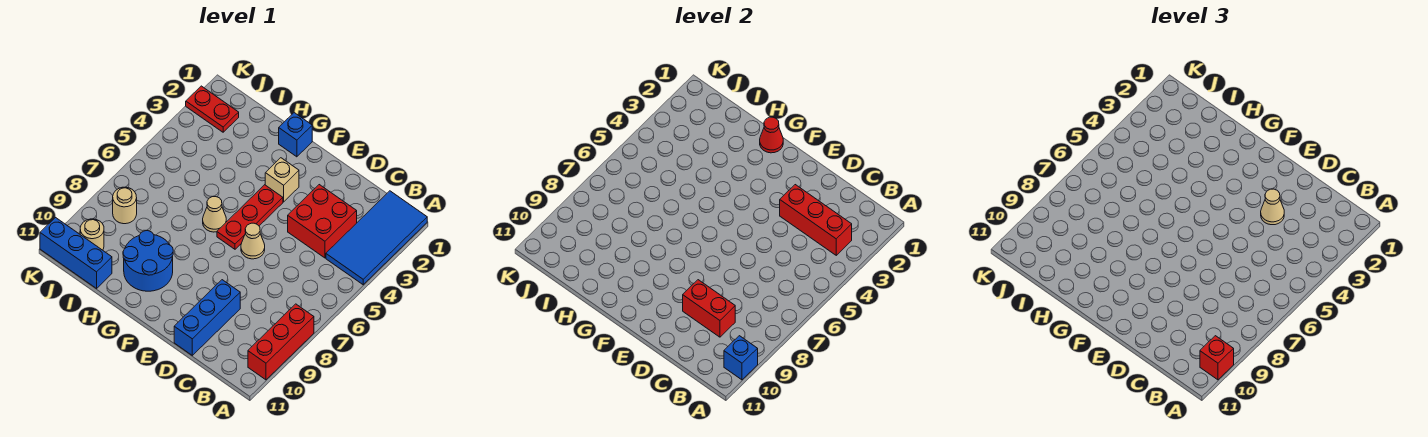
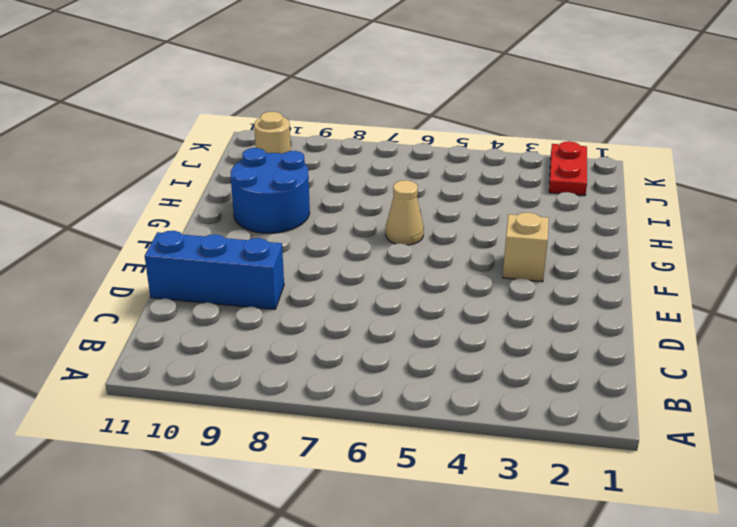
none -> blue 2x4 tile [326,191,427,285]
none -> red 1x3 brick [248,304,314,380]
none -> red 2x2 brick [288,185,357,258]

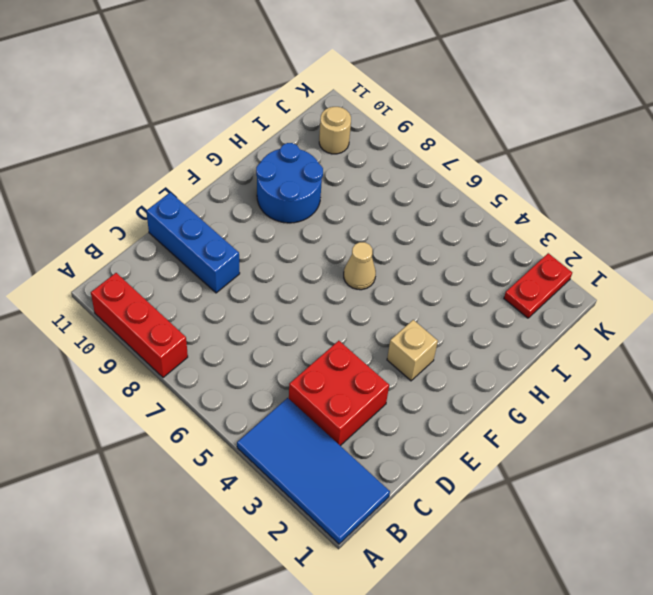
none -> tan 1x1 cone [241,223,265,259]
none -> red 1x3 plate [217,185,283,249]
none -> blue 1x1 brick [279,113,312,157]

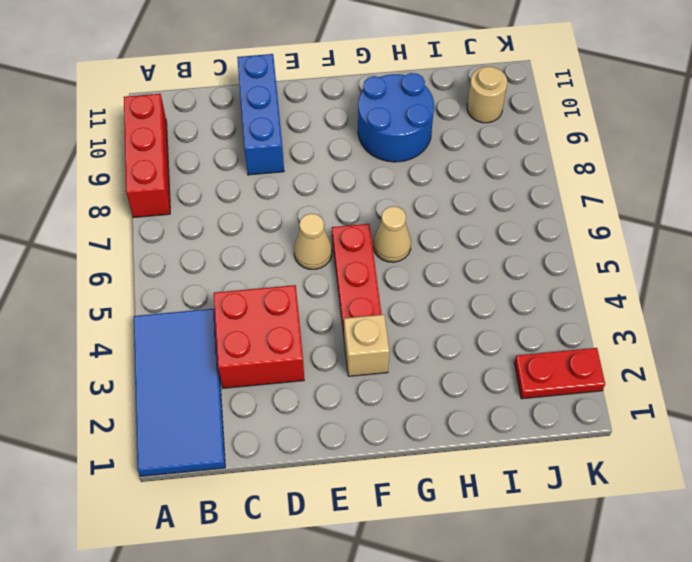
none -> blue 1x1 brick [279,113,312,157]
none -> blue 1x3 brick [40,218,112,288]
none -> tan 1x1 round brick [113,187,137,224]

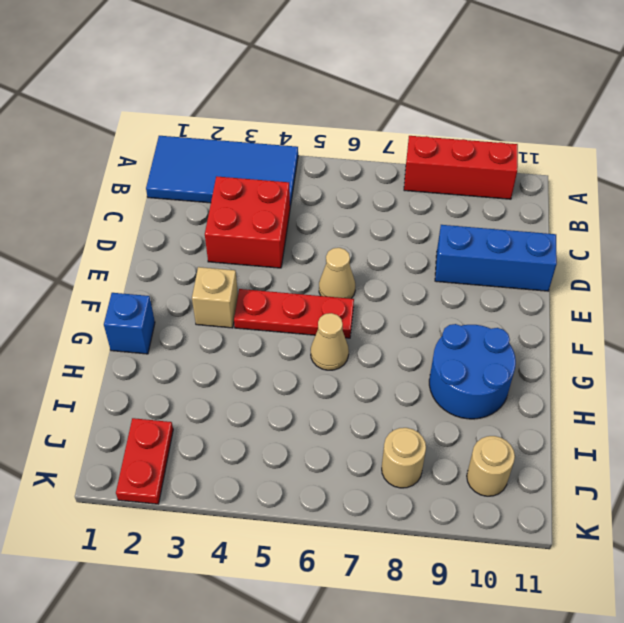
none -> blue 1x3 brick [40,218,112,288]
none -> blue 1x1 brick [724,336,758,380]
none -> red 1x3 brick [780,185,852,255]

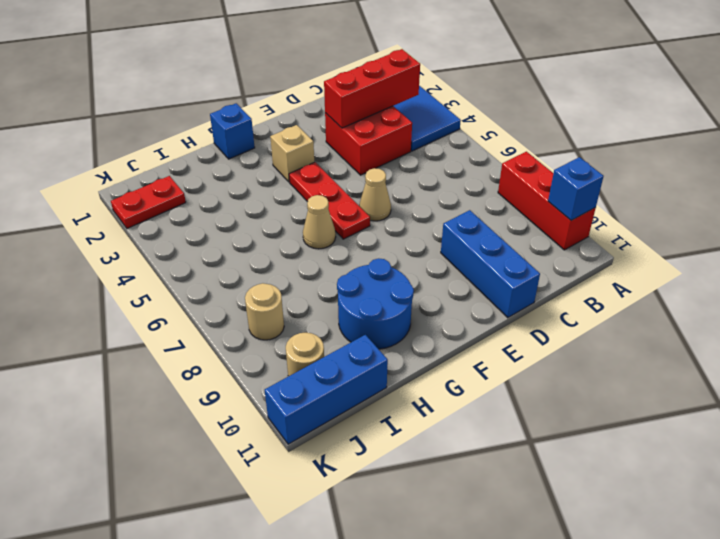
none -> red 1x2 brick [683,280,735,337]
none -> red 1x1 cone [760,117,783,153]
none -> red 1x1 brick [1200,336,1234,380]

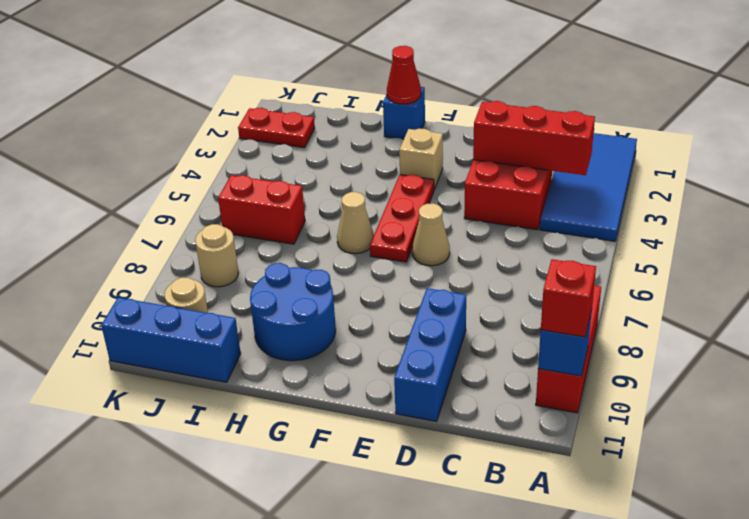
red 1x2 brick [218,175,305,244] -> red 1x2 brick moved to [683,280,735,337]
none -> tan 1x1 cone [1261,189,1284,225]

